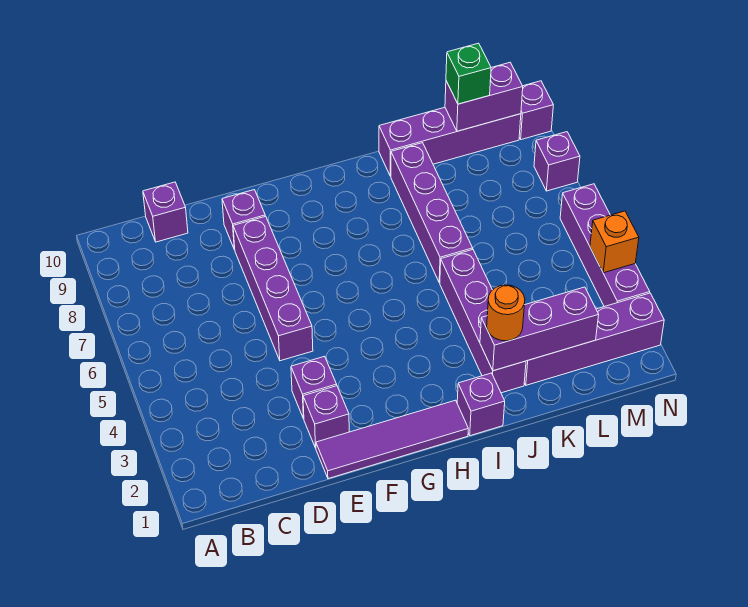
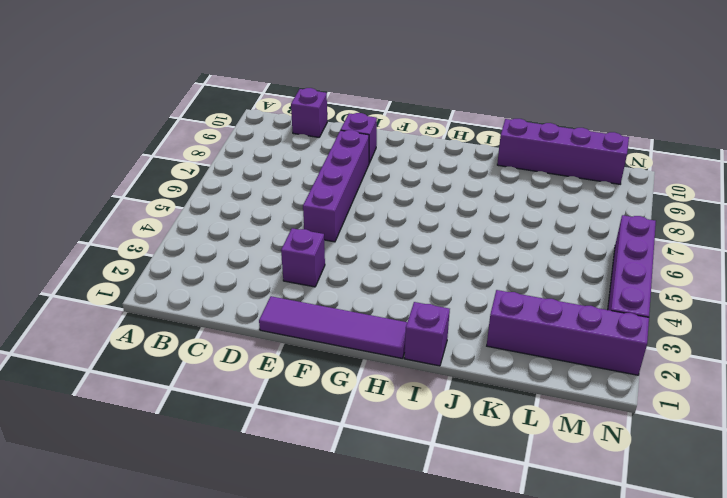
none -> purple 1x1 brick [303,386,349,448]
none -> purple 1x4 brick [440,250,526,393]
none -> purple 1x4 brick [391,143,473,283]

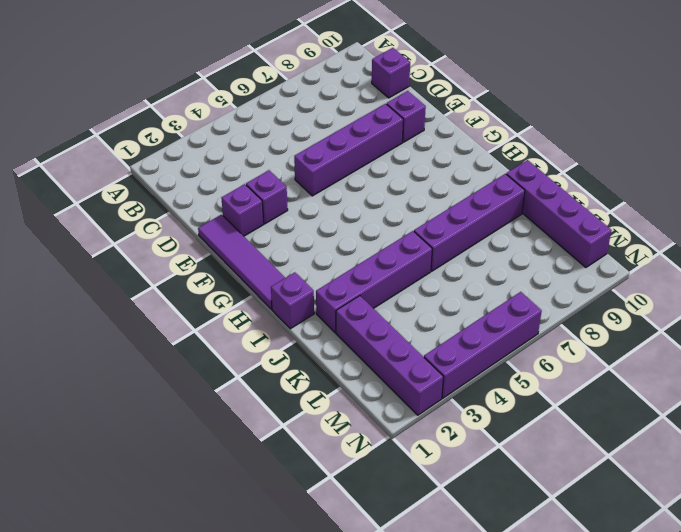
none -> purple 1x1 brick [534,132,580,191]
none -> purple 1x1 brick [519,81,553,140]
none -> purple 1x3 brick [480,287,599,371]

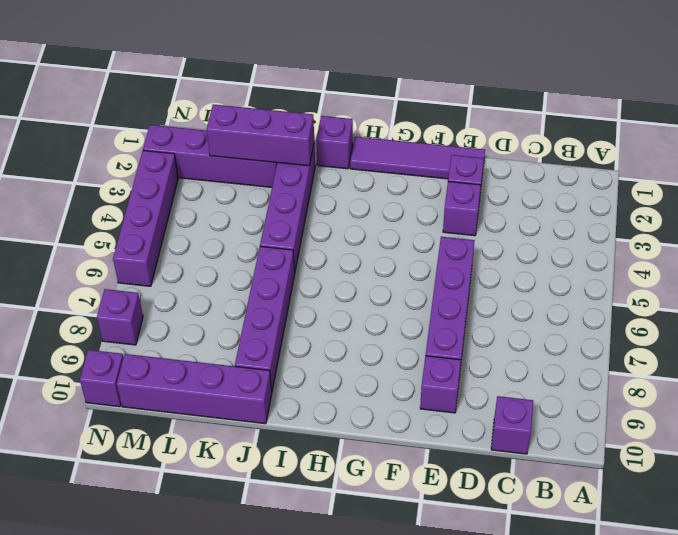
none -> purple 1x2 brick [445,63,523,131]
none -> orange 1x1 brick [590,211,639,273]
none -> orange 1x1 round brick [487,285,525,341]

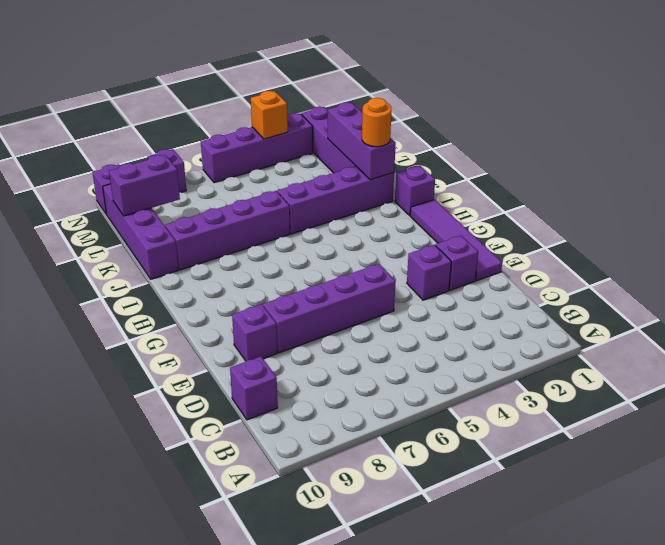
purple 1x2 brick [109,155,180,216] -> purple 1x2 brick turned to [445,63,523,131]
none -> green 1x1 brick [446,43,491,104]

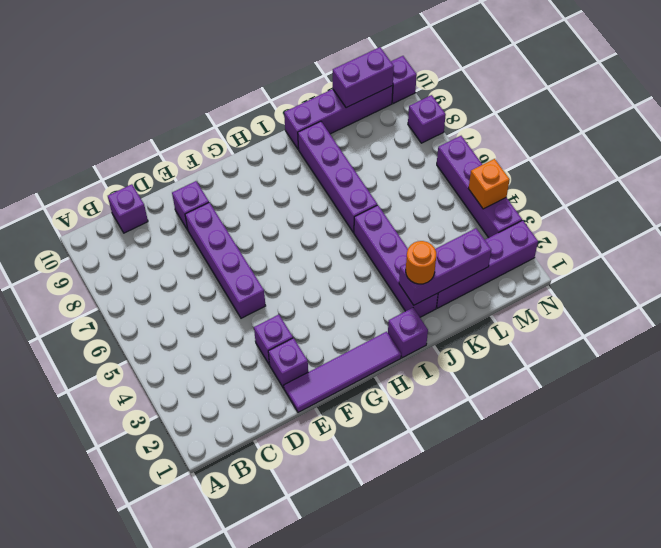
none -> green 1x1 brick [446,43,491,104]

